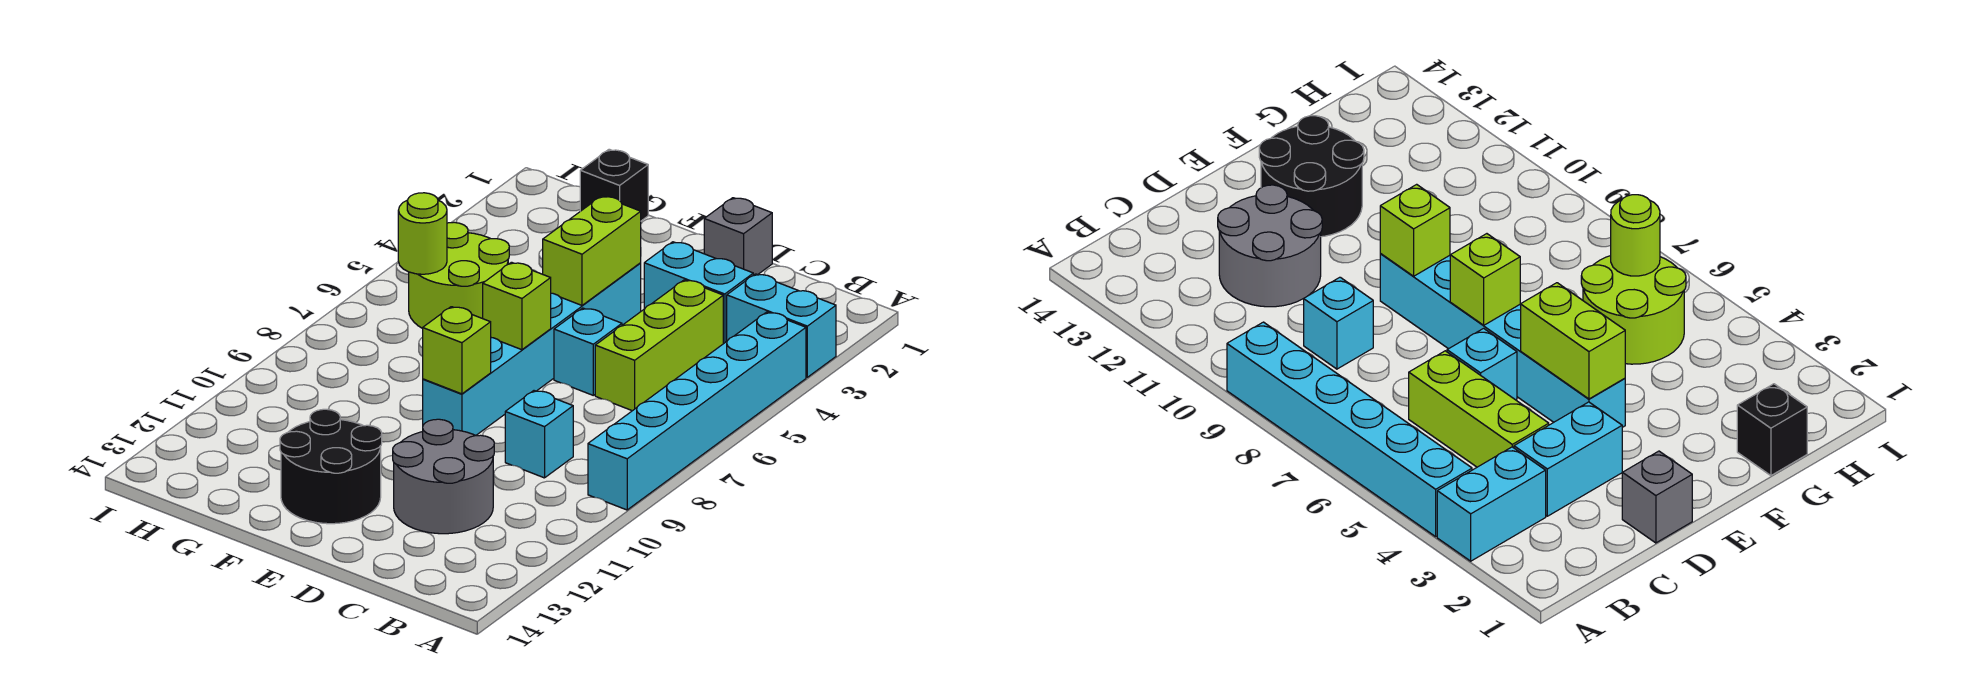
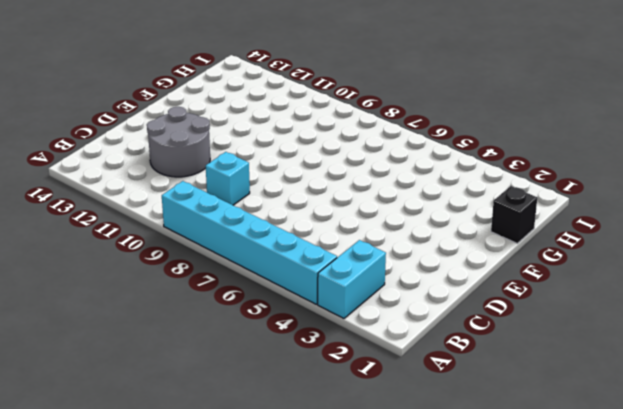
none -> cyan 1x2 brick [644,242,753,344]
none -> lime 1x3 brick [595,280,723,411]
none -> grey 1x1 brick [704,198,772,275]

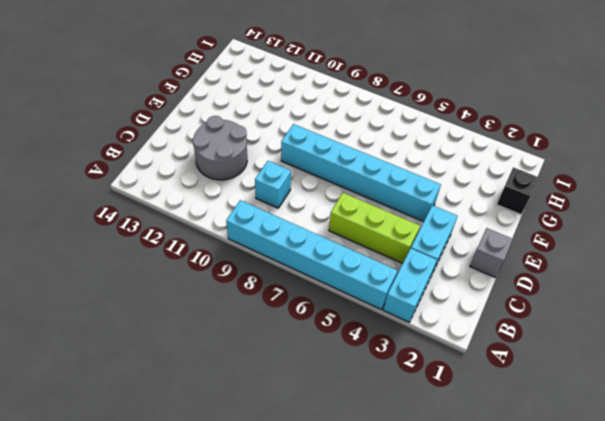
none -> cyan 1x1 brick [554,308,622,395]
none -> black 2x2 round brick [280,409,382,524]
none -> lime 2x2 round brick [409,222,509,329]

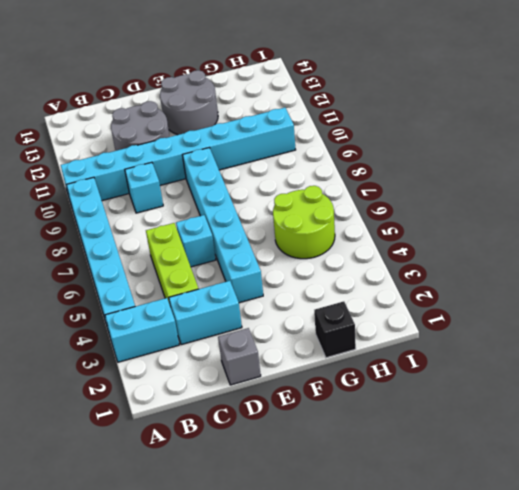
cyan 1x8 brick [61,107,296,203] -> none
grey 2x2 round brick [160,70,218,135] -> black 2x2 round brick [280,409,382,524]
none -> lime 1x2 brick [543,196,641,305]
none -> lime 1x1 brick [483,262,551,350]
none -> lime 1x1 brick [423,307,491,394]

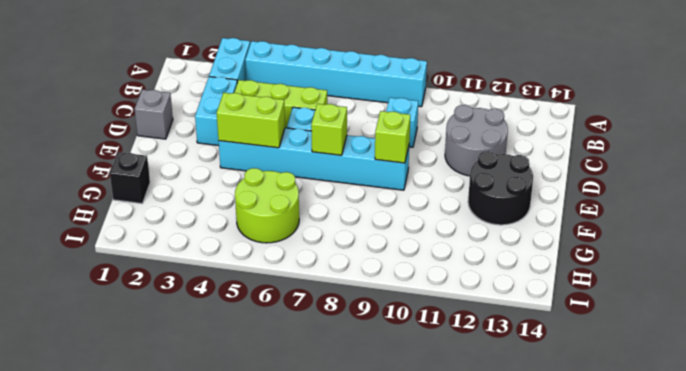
none -> lime 1x1 round brick [398,193,447,274]

